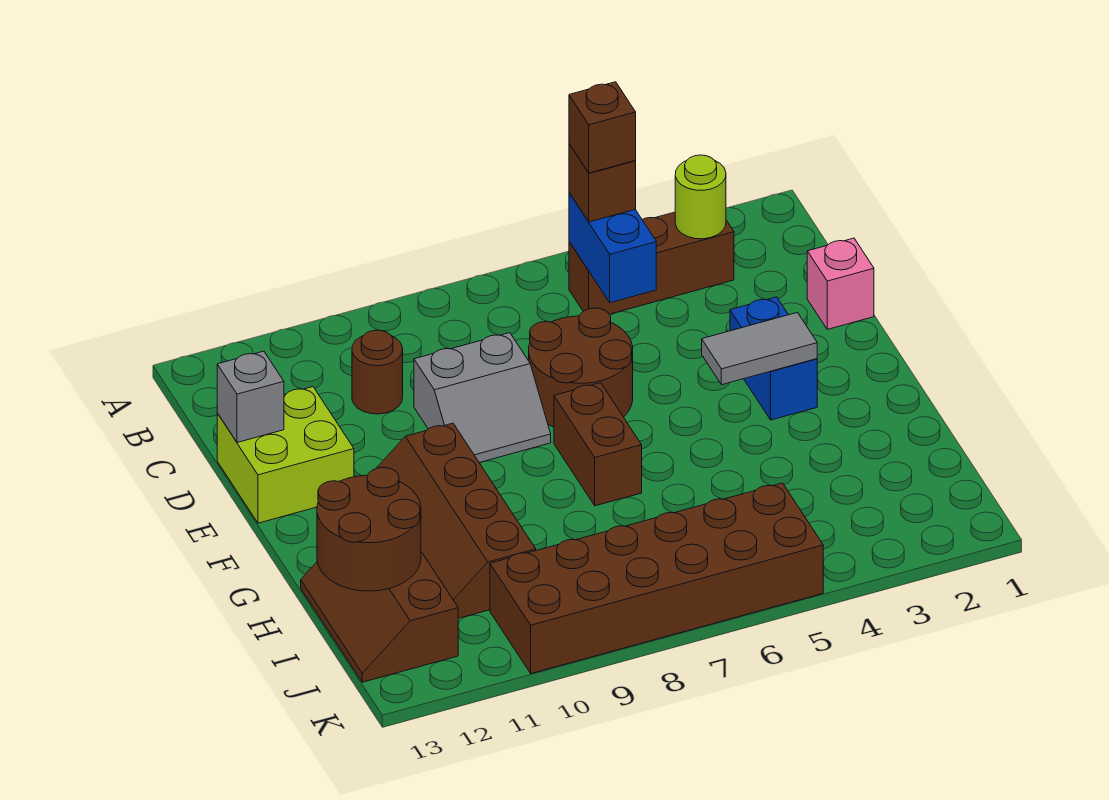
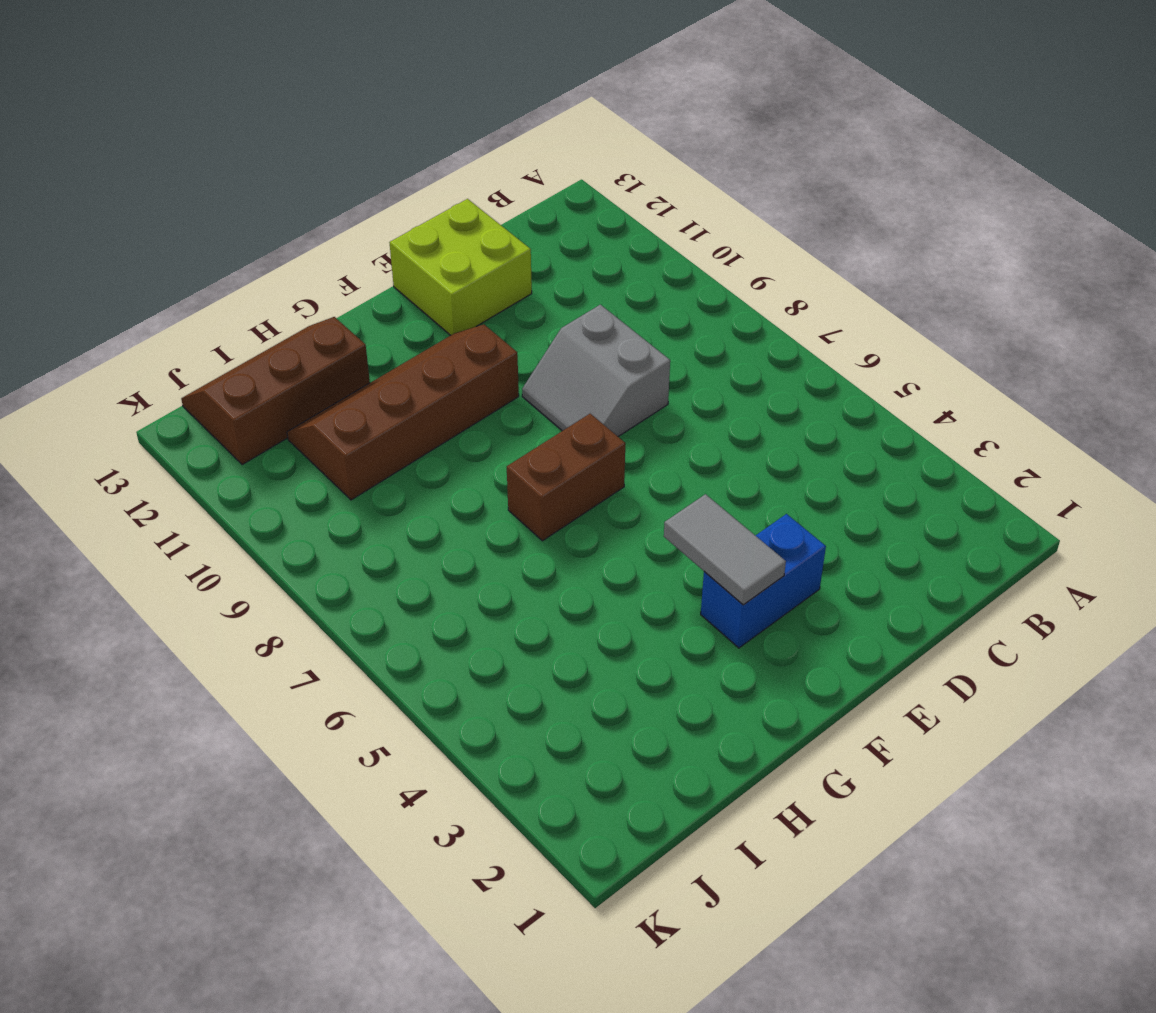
none -> brown 1x3 brick [569,212,734,314]
none -> brown 1x1 round brick [352,330,403,414]
none -> pink 1x1 brick [807,238,874,329]

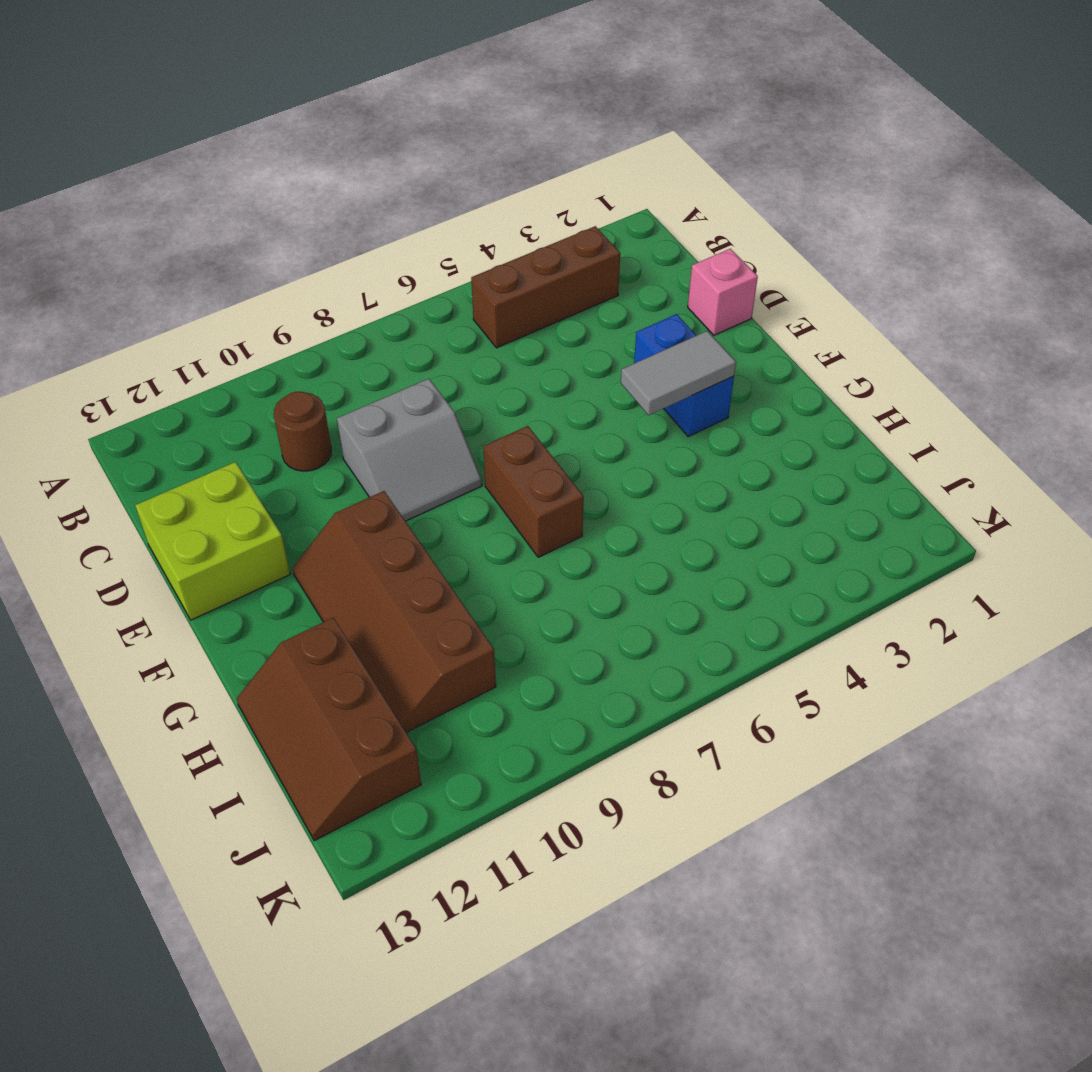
none -> brown 2x2 round brick [529,308,633,427]
none -> brown 2x6 brick [490,483,823,674]
none -> lime 1x1 round brick [675,155,726,239]

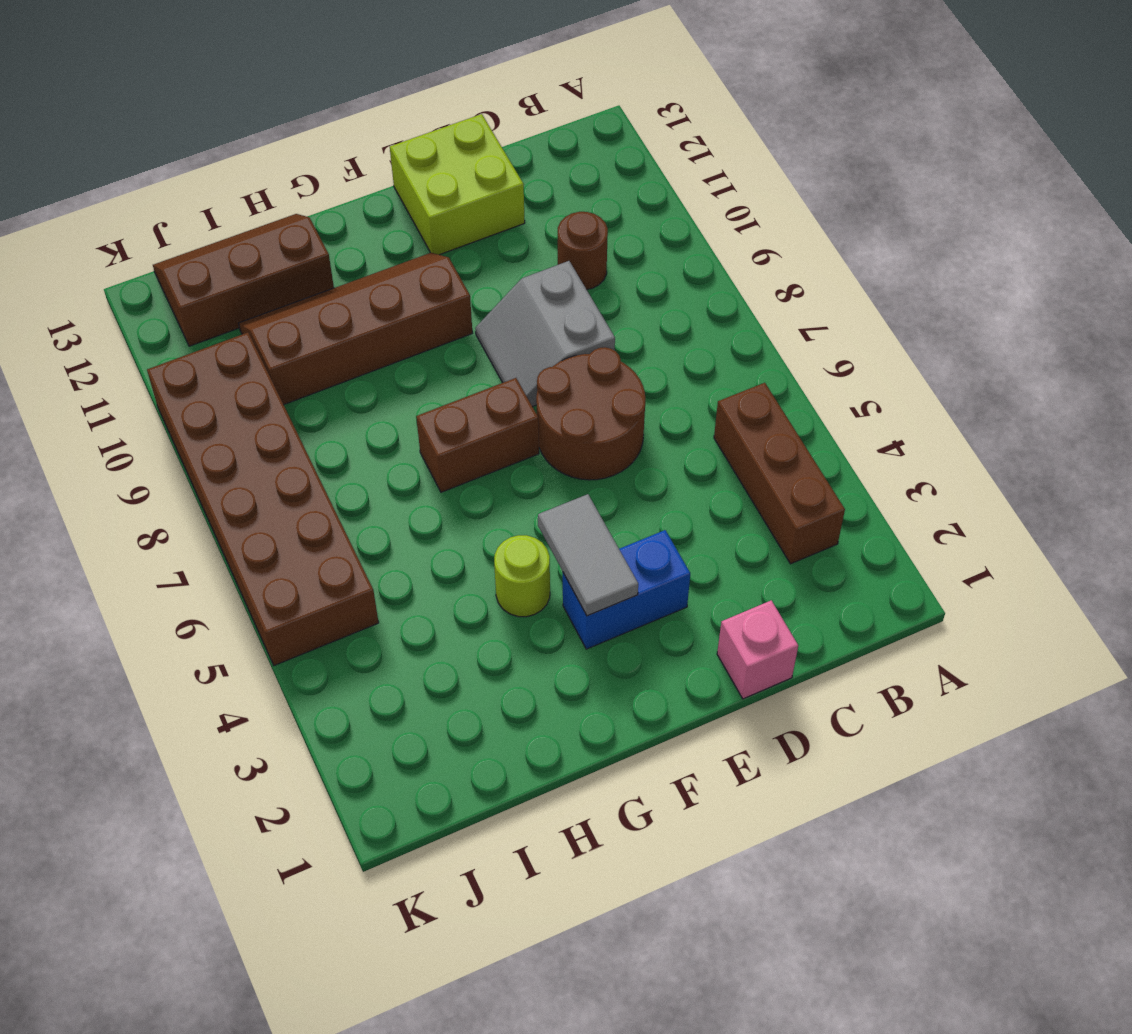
lime 1x1 round brick [494,535,550,617] -> lime 1x1 round brick moved to [675,155,726,239]
none -> blue 1x2 brick [569,193,656,303]
none -> grey 1x1 brick [217,351,284,443]
none -> brown 2x2 round brick [317,467,421,591]

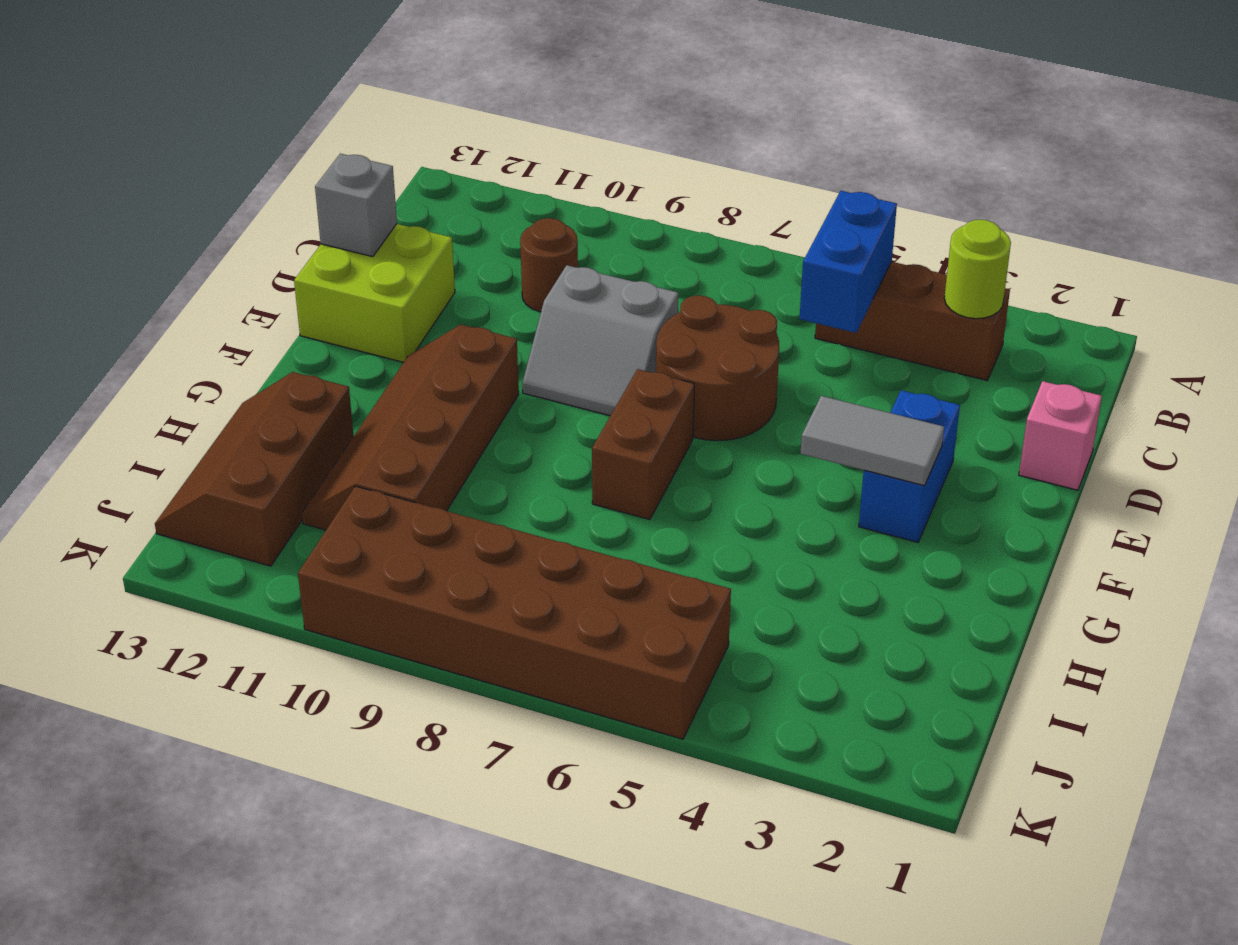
none -> brown 2x2 round brick [317,467,421,591]
none -> brown 1x1 brick [569,144,636,222]
none -> brown 1x1 brick [569,82,636,173]

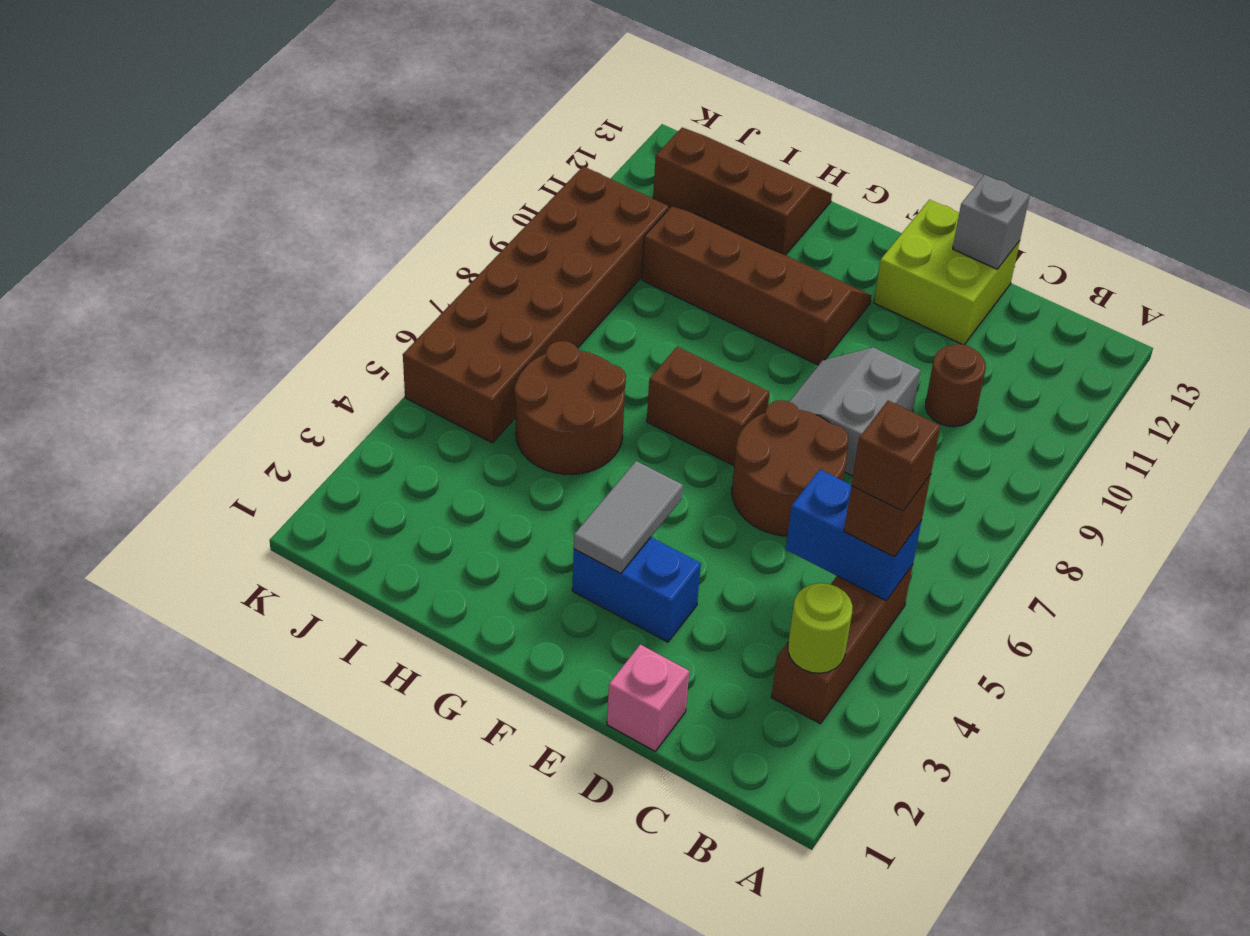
brown 2x2 round brick [515,341,626,475] -> brown 2x2 round brick moved to [317,467,421,591]

